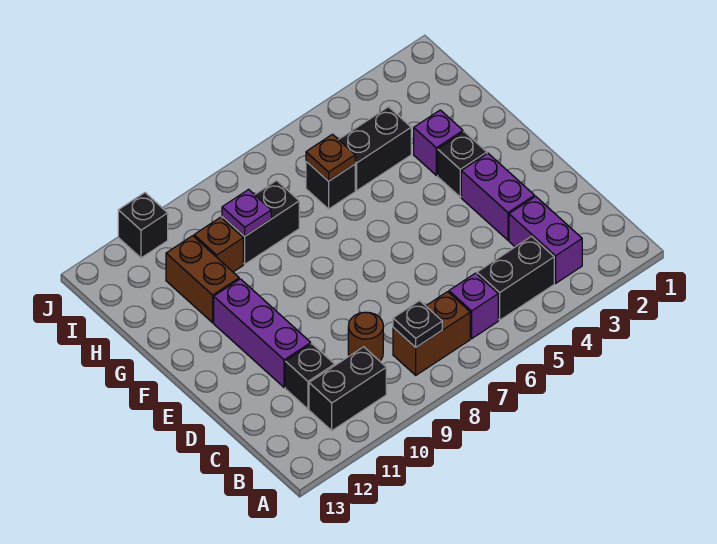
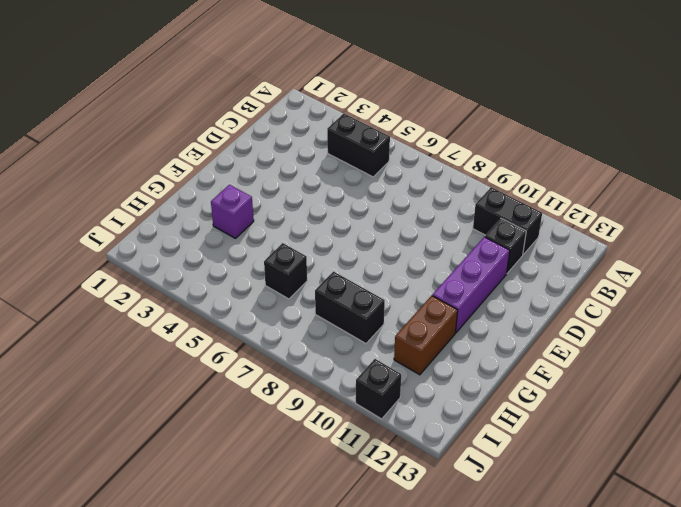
none -> purple 1x2 brick [509,196,582,283]
none -> purple 1x1 brick [449,273,498,338]
none -> brown 1x2 brick [393,292,470,375]

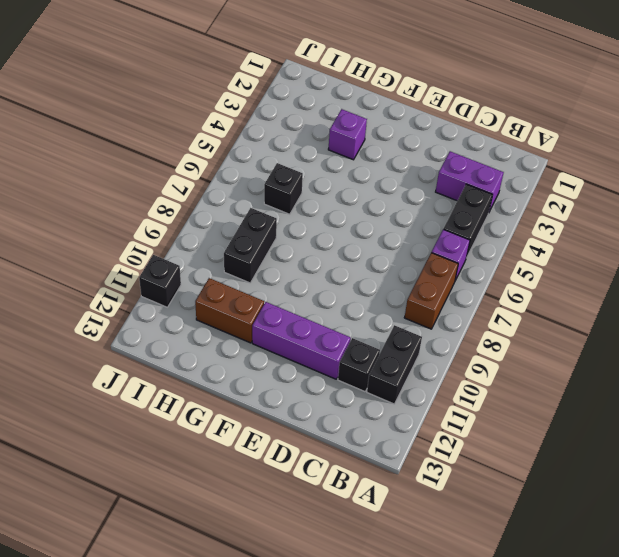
none -> brown 1x1 round brick [348,312,383,361]
none -> purple 1x2 brick [461,153,535,240]
none -> black 1x1 brick [438,132,487,197]

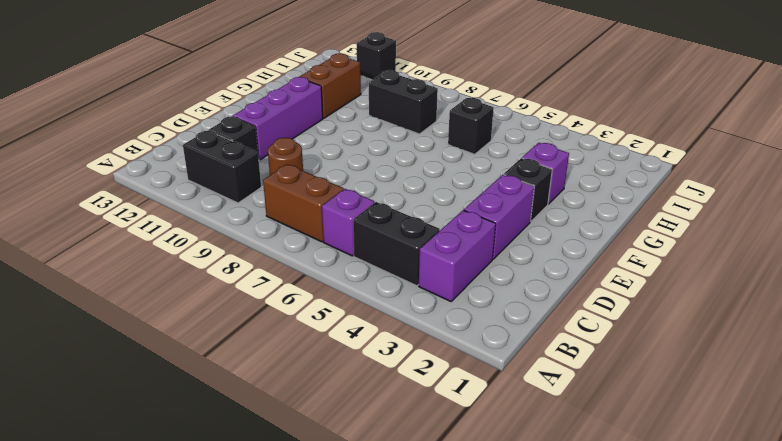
none -> black 1x2 brick [339,107,411,191]
none -> brown 1x1 brick [194,217,243,272]
none -> black 1x1 plate [393,301,442,347]

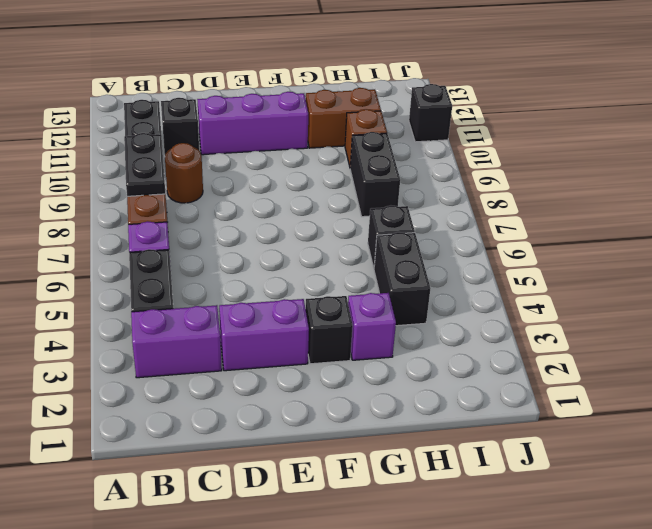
black 1x2 plate [124,133,165,196] -> black 1x1 plate [393,301,442,347]
none -> brown 1x1 plate [306,134,355,181]
none -> purple 1x1 plate [222,190,271,236]

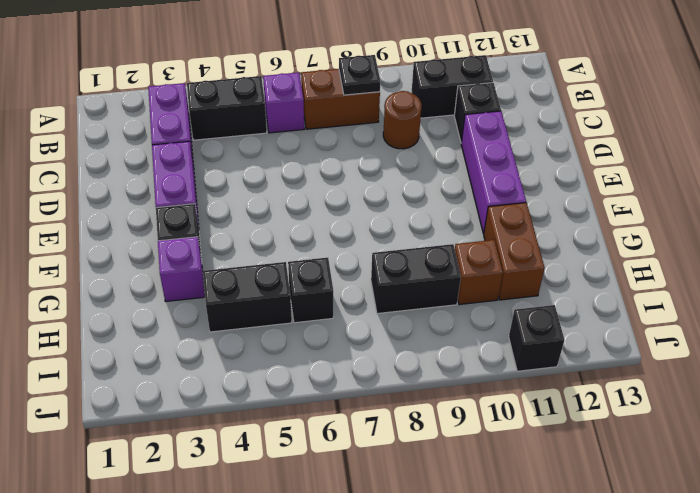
none -> brown 1x1 plate [306,134,355,181]
none -> purple 1x1 plate [222,190,271,236]

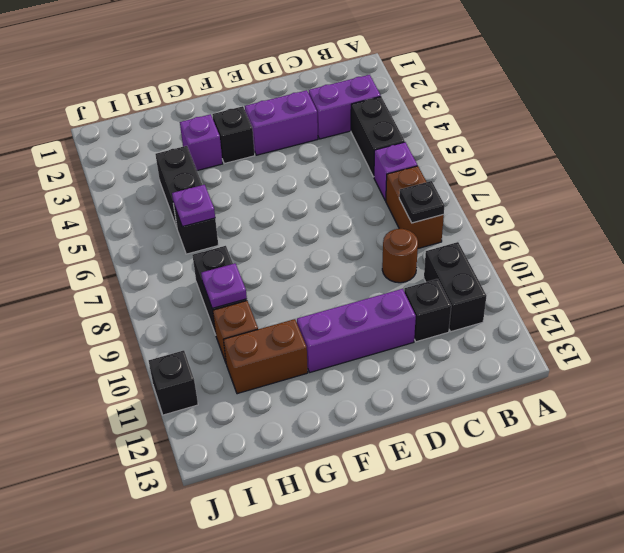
purple 1x1 plate [172,185,215,227] -> brown 1x1 plate [306,134,355,181]

